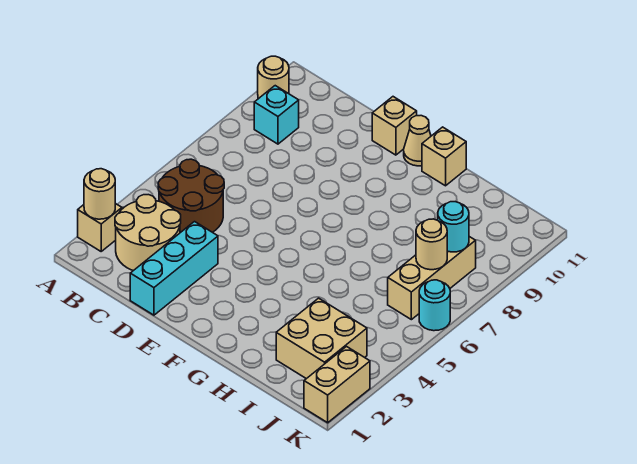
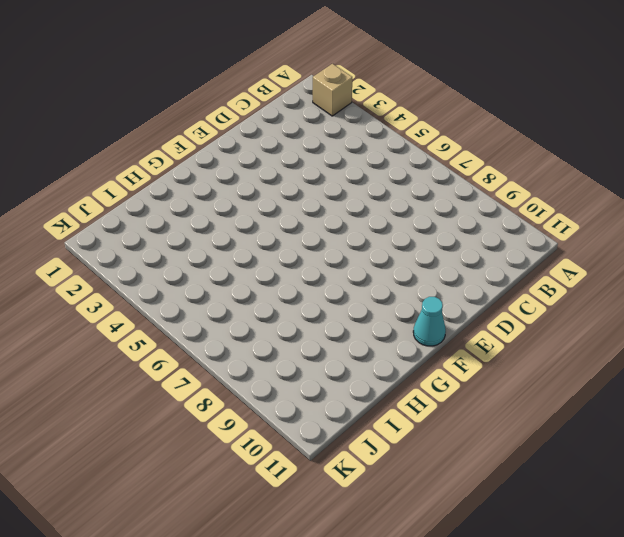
cyan 1x1 cone [413,297,446,346] -> tan 1x1 cone [404,116,431,166]
none -> tan 1x1 round brick [258,56,289,99]
none -> tan 2x2 round brick [115,195,181,271]
none -> brown 2x2 round brick [158,159,224,233]

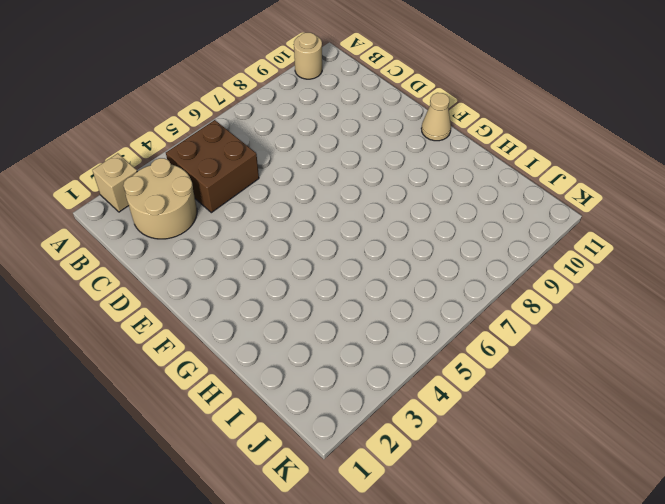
brown 2x2 brick [166,120,259,213] -> brown 2x2 round brick [158,159,224,233]
none -> cyan 1x1 brick [254,86,299,144]
none -> cyan 1x3 brick [130,222,218,315]
none -> tan 1x1 brick [372,97,417,155]

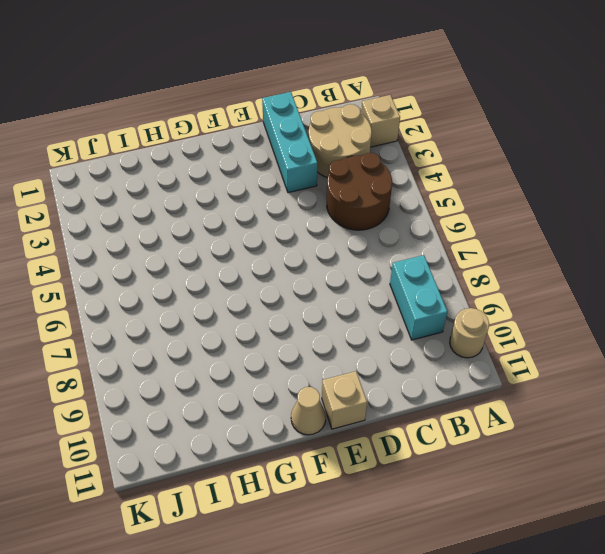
cyan 1x2 brick [390,255,447,340] -> cyan 1x1 brick [254,86,299,144]
none -> tan 1x1 brick [422,127,466,186]
none -> tan 2x2 brick [276,298,367,379]
none -> tan 1x3 brick [388,237,476,320]

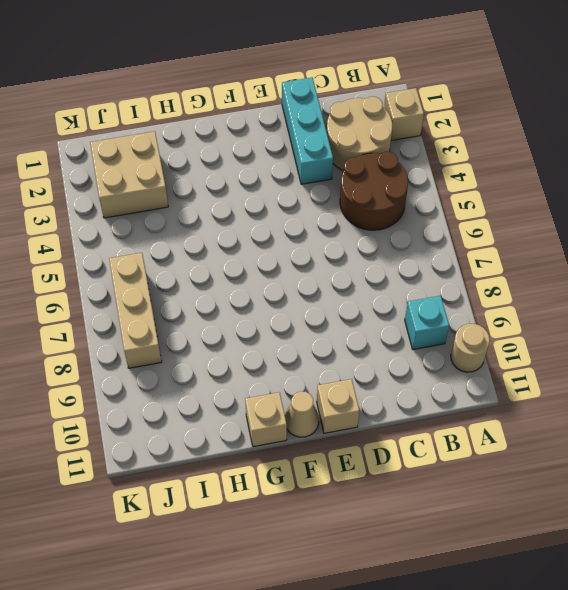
none -> tan 1x2 brick [304,347,370,423]
none -> cyan 1x1 round brick [419,280,450,331]
none -> tan 1x1 round brick [84,169,115,219]

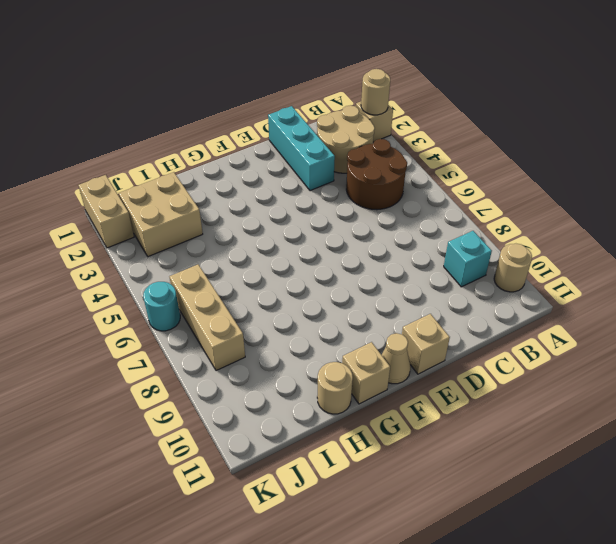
tan 1x1 round brick [317,362,353,414] -> tan 1x1 round brick moved to [416,219,447,270]
none -> cyan 1x1 round brick [438,202,469,252]

